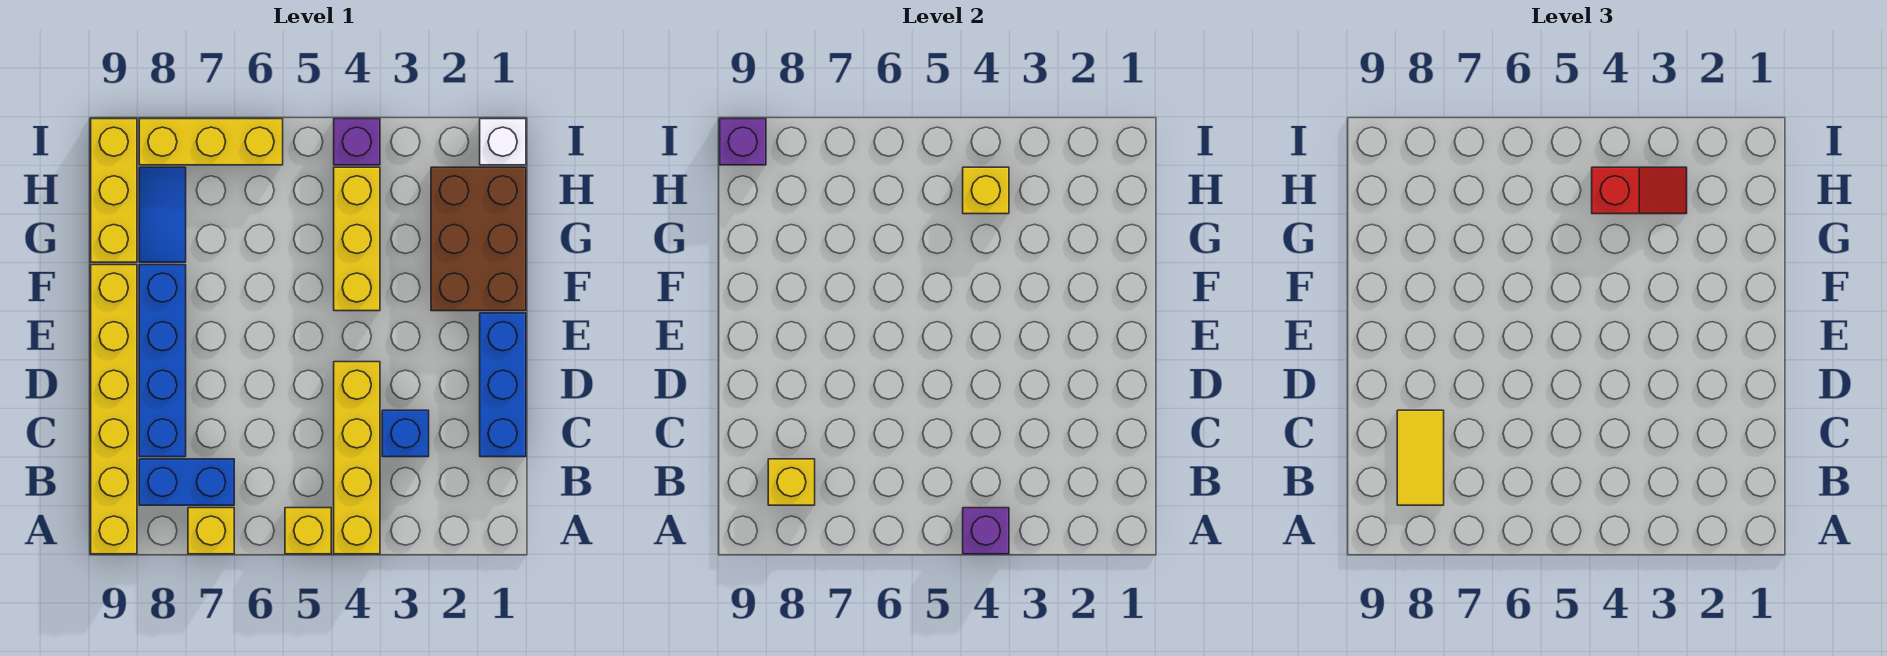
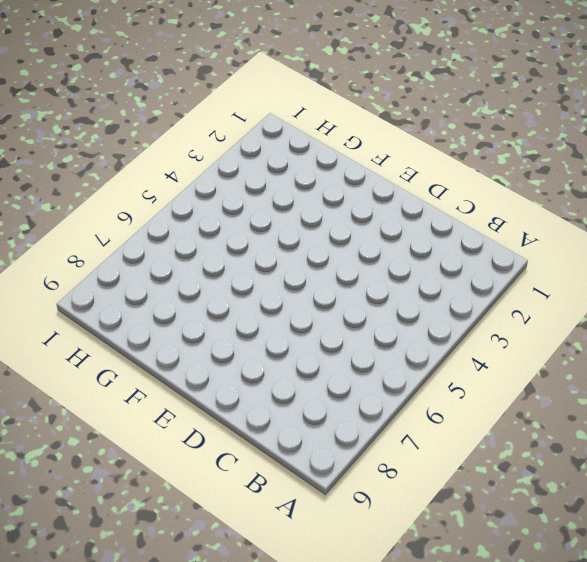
none -> yellow 1x4 brick [334,362,380,554]
none -> yellow 1x1 brick [285,508,331,554]
none -> yellow 1x1 brick [188,508,234,554]

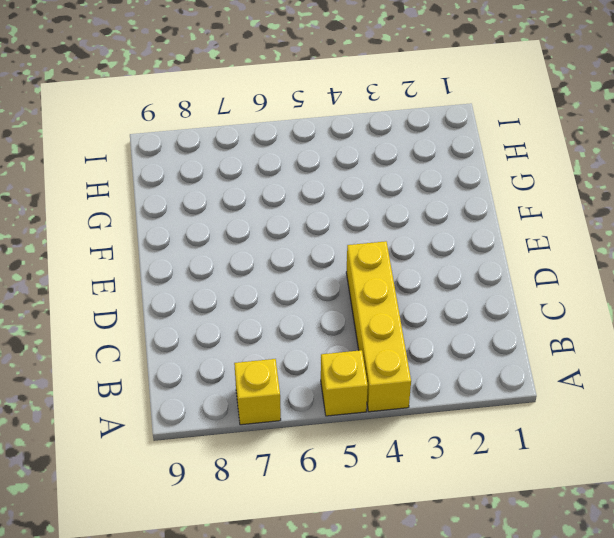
none -> yellow 1x6 brick [91,265,137,554]
none -> blue 1x2 brick [139,459,234,505]
none -> blue 1x3 brick [480,313,526,457]

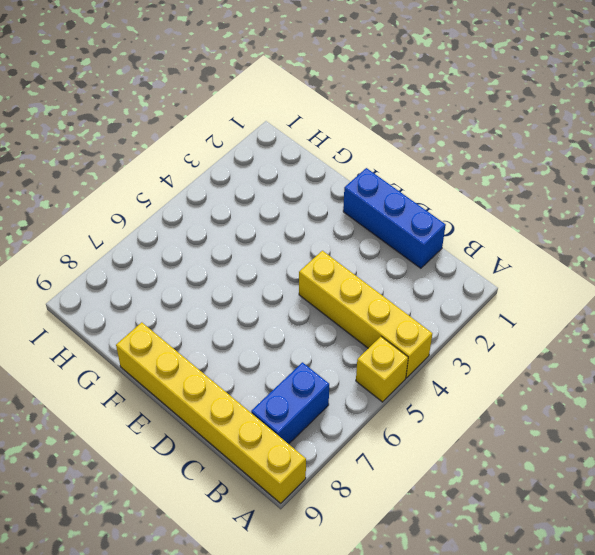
none -> yellow 1x1 brick [188,508,234,554]
none -> blue 1x1 brick [382,410,429,457]
none -> blue 1x4 brick [139,265,186,457]

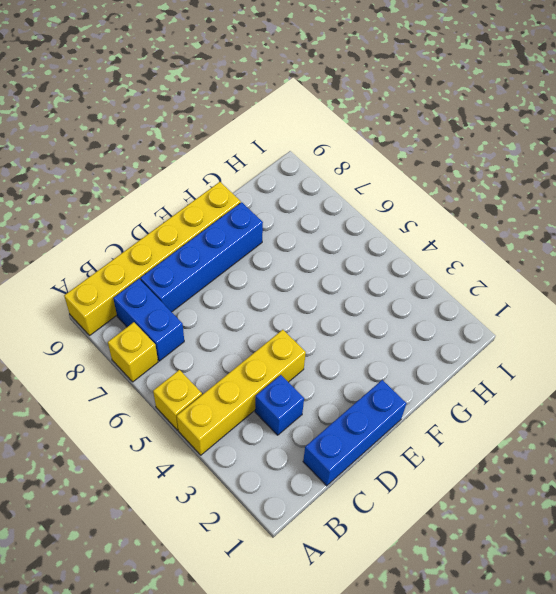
none -> brown 2x3 brick [431,167,526,311]
none -> yellow 1x3 brick [334,167,380,311]
none -> blue 1x2 tile [139,167,186,262]

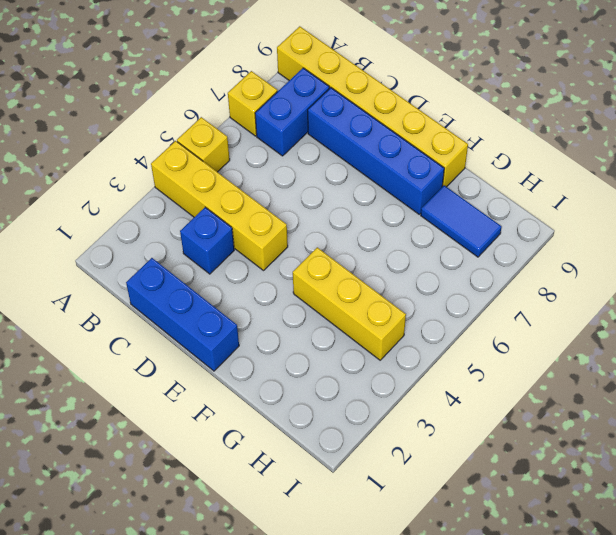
none -> brown 2x3 brick [431,167,526,311]
none -> yellow 1x3 brick [91,119,137,262]
none -> white 1x1 brick [480,119,526,165]

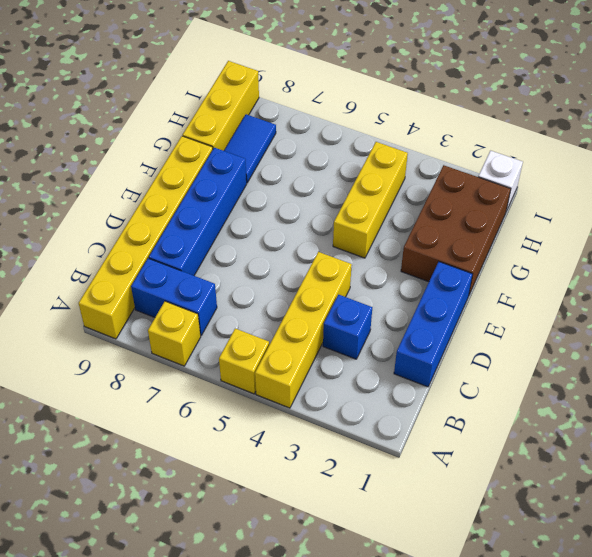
none -> purple 1x1 brick [334,119,380,165]
none -> yellow 1x3 brick [139,119,283,165]
none -> purple 1x1 brick [963,508,1009,554]

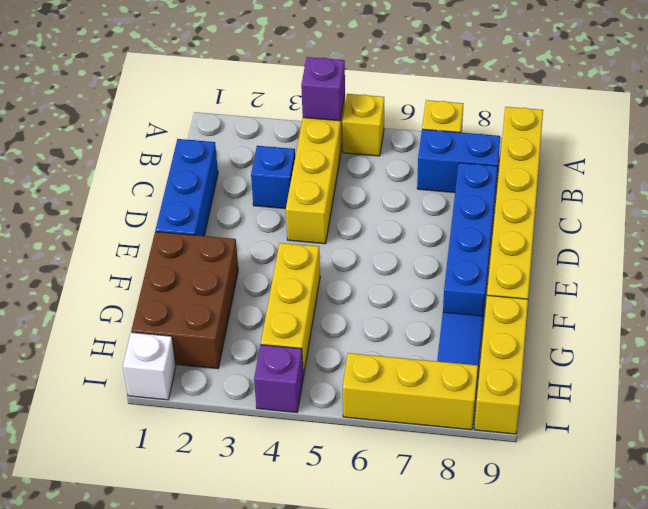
none -> yellow 1x1 brick [768,459,815,505]
none -> yellow 1x1 brick [963,167,1009,214]
none -> purple 1x1 brick [720,119,766,165]

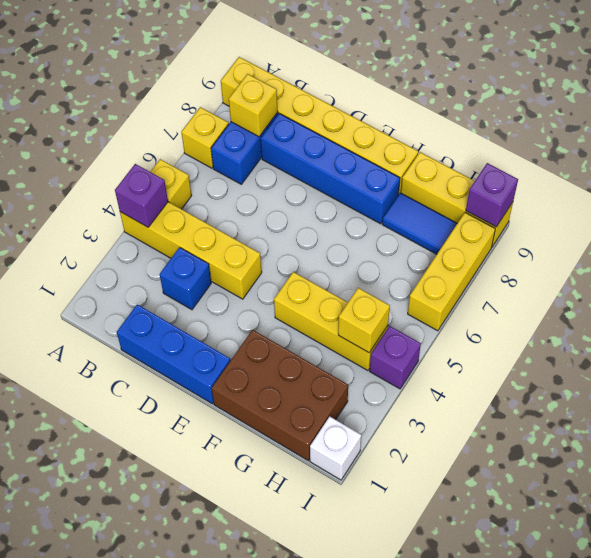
none -> yellow 1x2 tile [1397,410,1444,505]
none -> red 1x2 slope [1592,167,1687,214]

